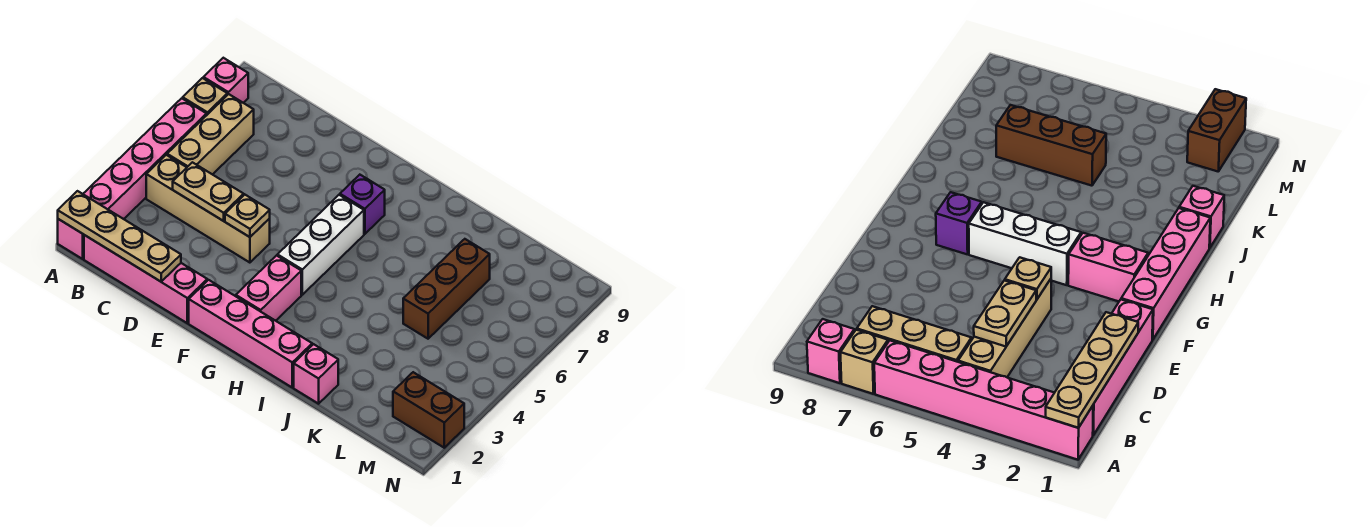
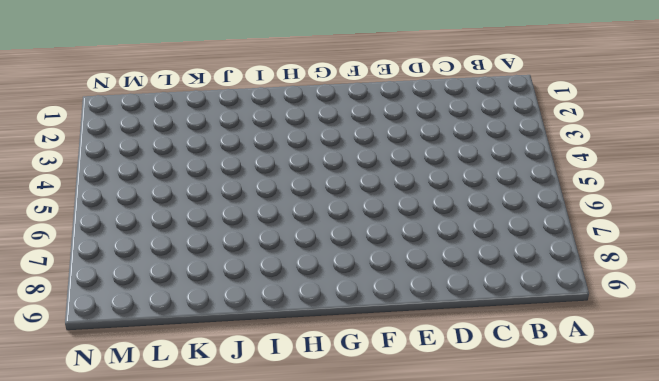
none -> pink 1x6 brick [58,98,207,259]
none -> tan 1x1 brick [183,78,227,115]
none -> pink 1x1 brick [203,58,248,103]

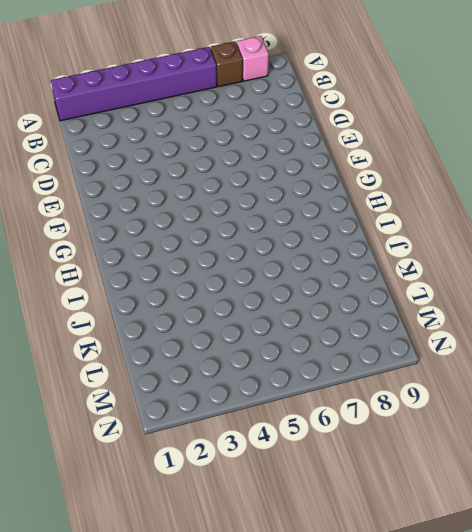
purple 1x6 brick [51,47,217,121] -> pink 1x6 brick [58,98,207,259]
brown 1x1 brick [211,41,243,87] -> tan 1x1 brick [183,78,227,115]
none -> pink 1x4 brick [84,235,207,323]
none -> tan 1x4 brick [146,155,270,263]
none -> tan 1x3 brick [167,94,254,175]

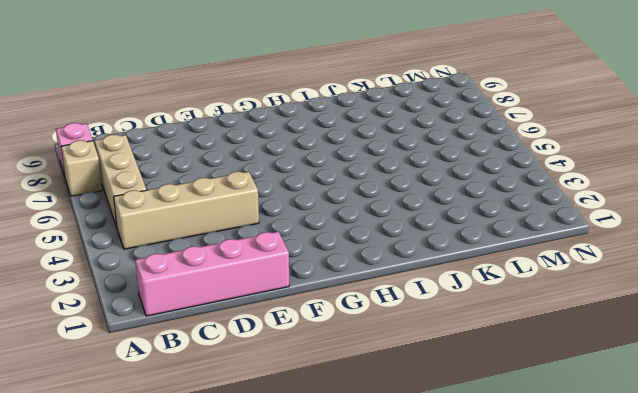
none -> pink 1x6 brick [58,98,207,259]
none -> pink 1x4 brick [189,280,312,387]
none -> pink 1x2 brick [236,256,301,321]

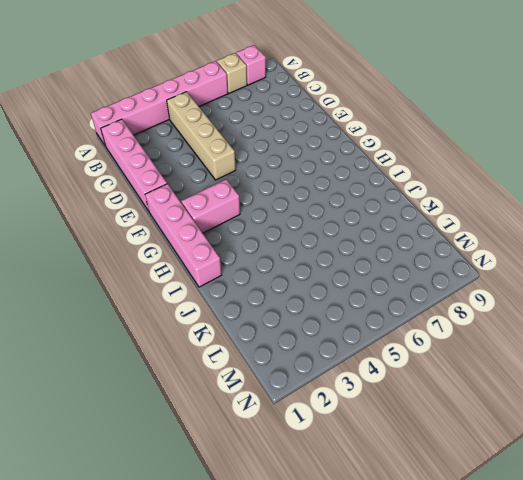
none -> tan 1x3 brick [167,94,254,175]
none -> white 1x3 brick [277,195,364,295]
none -> purple 1x1 brick [340,175,385,234]

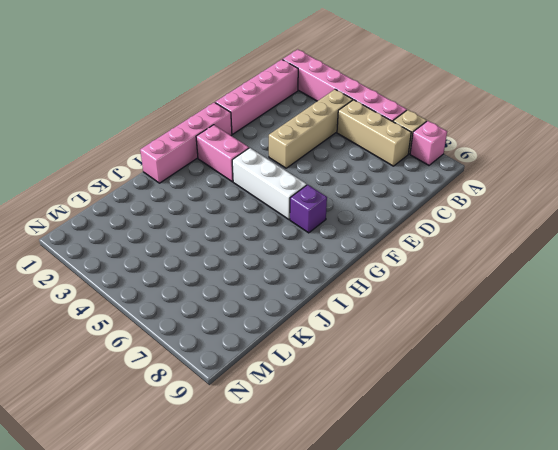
none -> pink 1x1 brick [294,344,338,404]
none -> brown 1x3 brick [403,239,490,339]
none -> brown 1x2 brick [393,372,464,448]

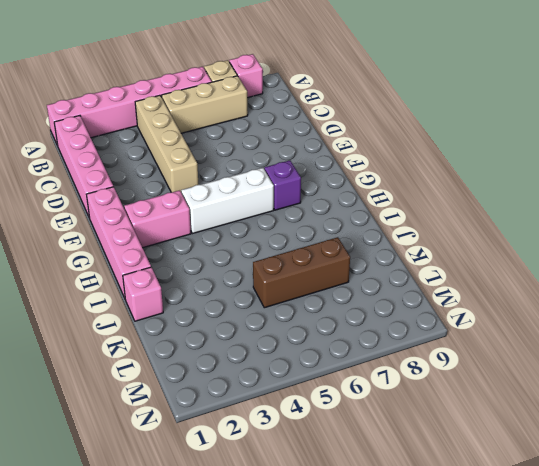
none -> brown 1x2 brick [393,372,464,448]
none -> tan 1x4 plate [58,191,181,282]
none -> tan 1x2 plate [173,162,244,221]

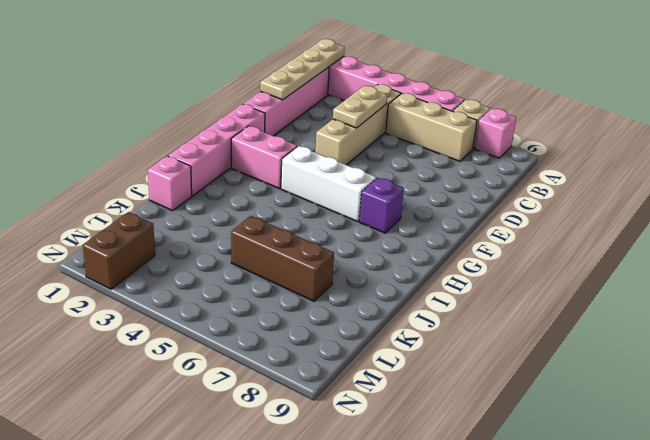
none -> tan 1x1 plate [225,195,270,237]

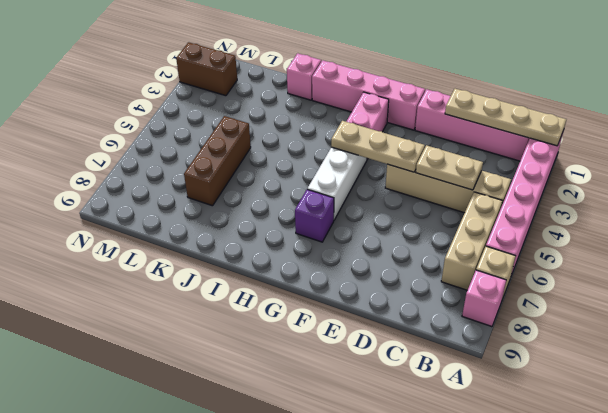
tan 1x3 plate [331,121,425,172] -> tan 1x1 plate [225,195,270,237]

